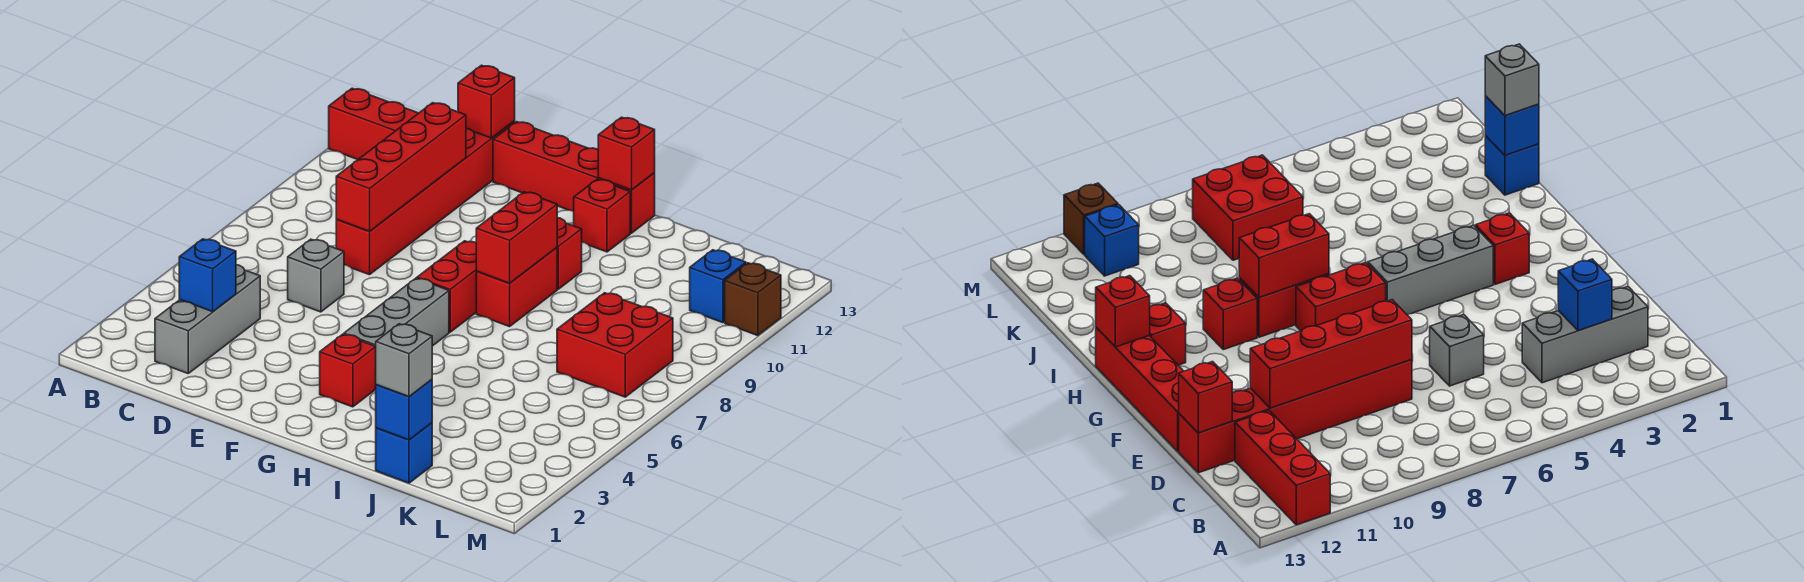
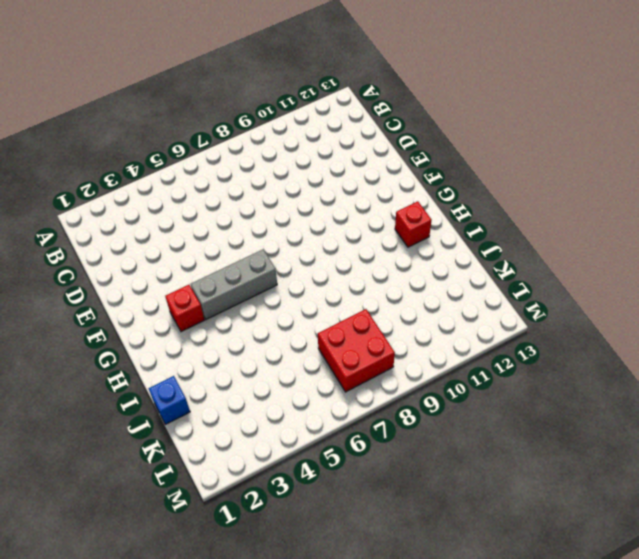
none -> red 1x3 brick [329,88,418,160]
none -> grey 1x3 brick [155,265,260,373]
none -> grey 1x1 brick [288,239,344,312]

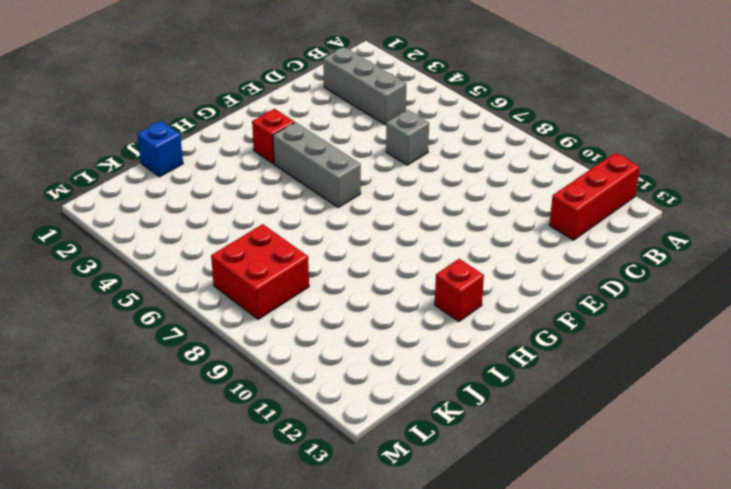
none -> red 1x6 brick [336,121,515,275]
none -> red 1x4 brick [493,122,655,233]
none -> red 1x2 brick [417,241,477,332]

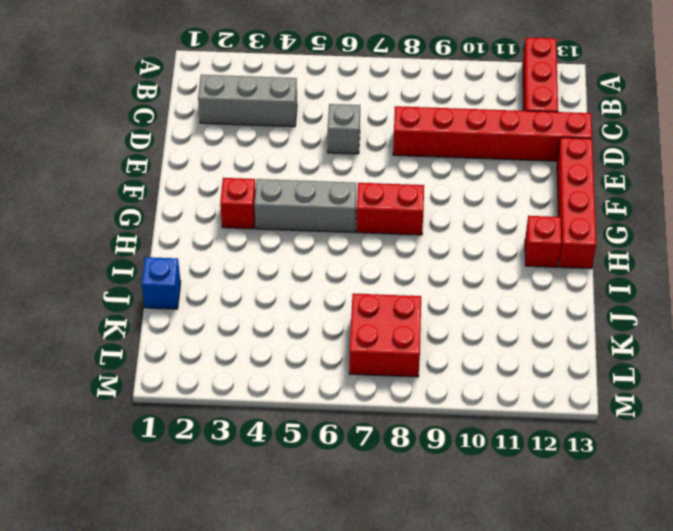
none -> red 1x2 brick [476,248,557,327]
none -> red 1x1 brick [557,218,582,289]
none -> blue 1x1 brick [690,250,746,323]

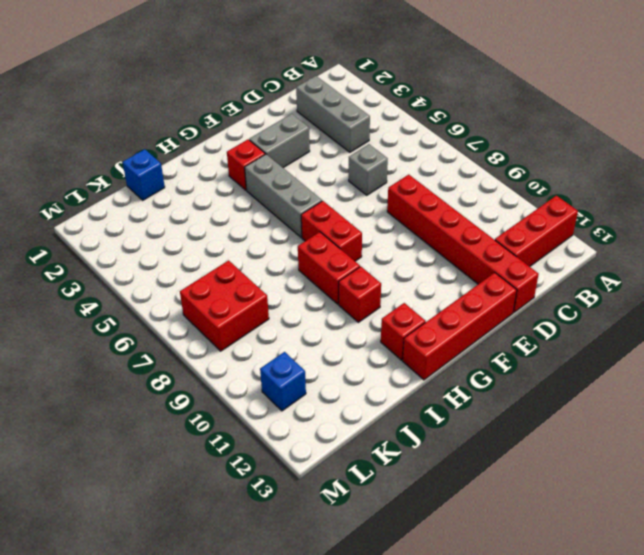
grey 1x2 brick [249,114,310,168] -> none
none -> brown 1x1 brick [725,263,781,336]
none -> blue 1x1 brick [179,239,236,312]
none -> red 1x4 brick [336,103,466,231]

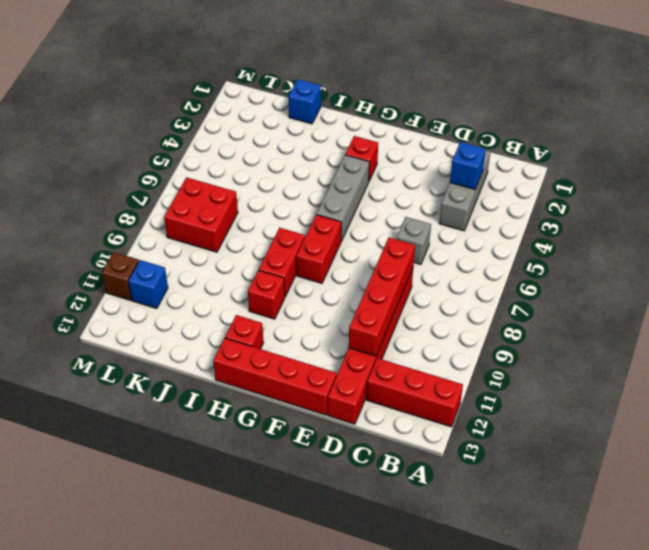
none -> red 1x1 brick [458,65,515,138]
none -> red 1x2 brick [476,192,557,283]
none -> red 1x1 brick [598,117,655,190]

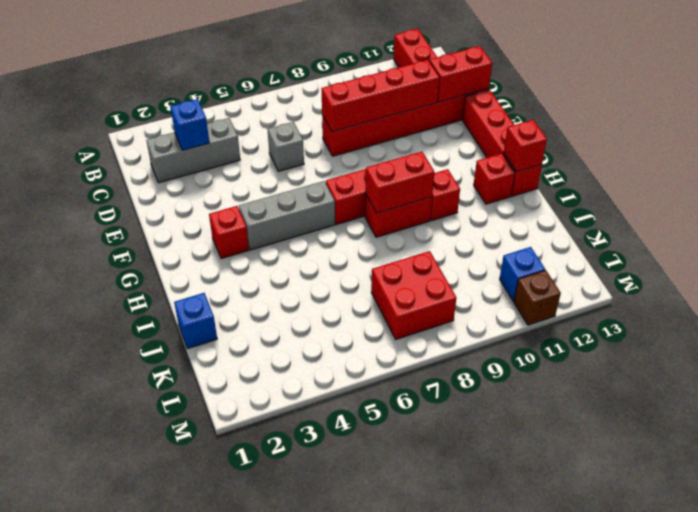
red 1x2 brick [429,46,492,102] -> red 1x1 brick [458,65,515,138]
none -> blue 1x1 brick [376,380,432,440]
none -> grey 1x1 brick [376,324,432,396]

